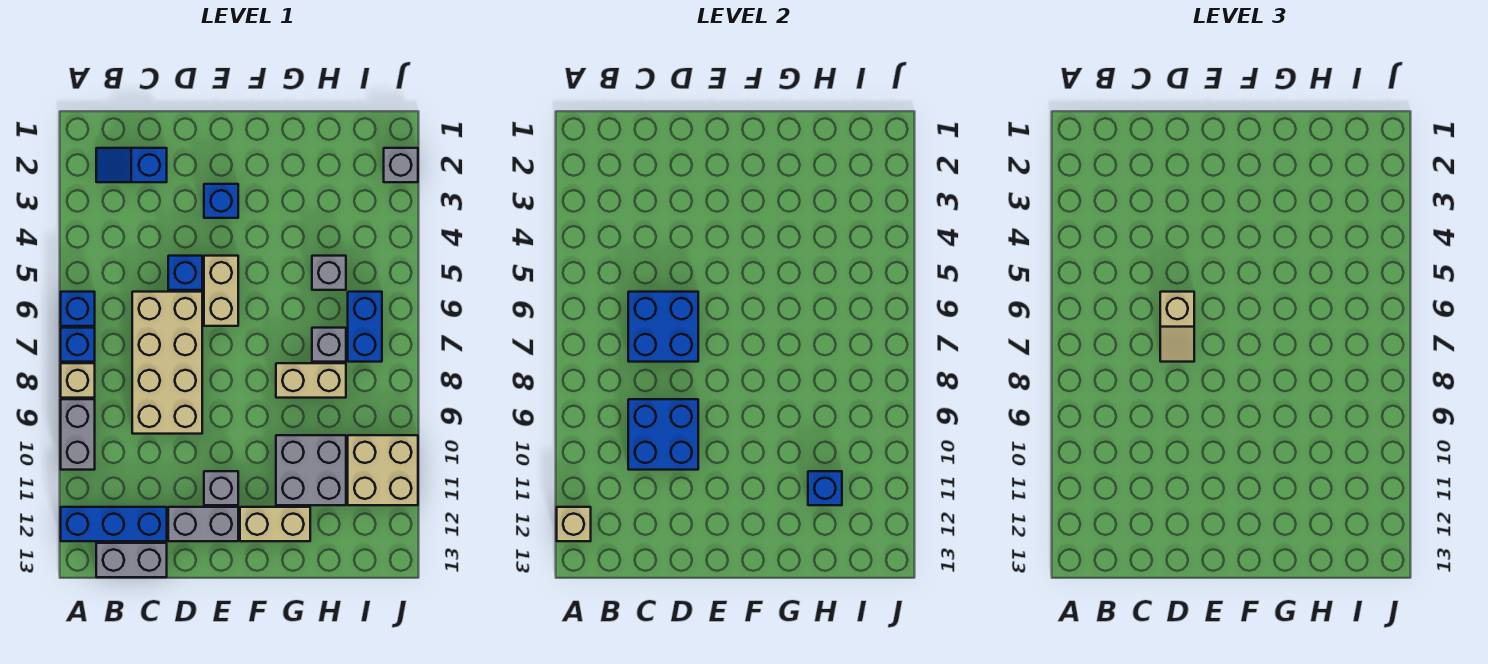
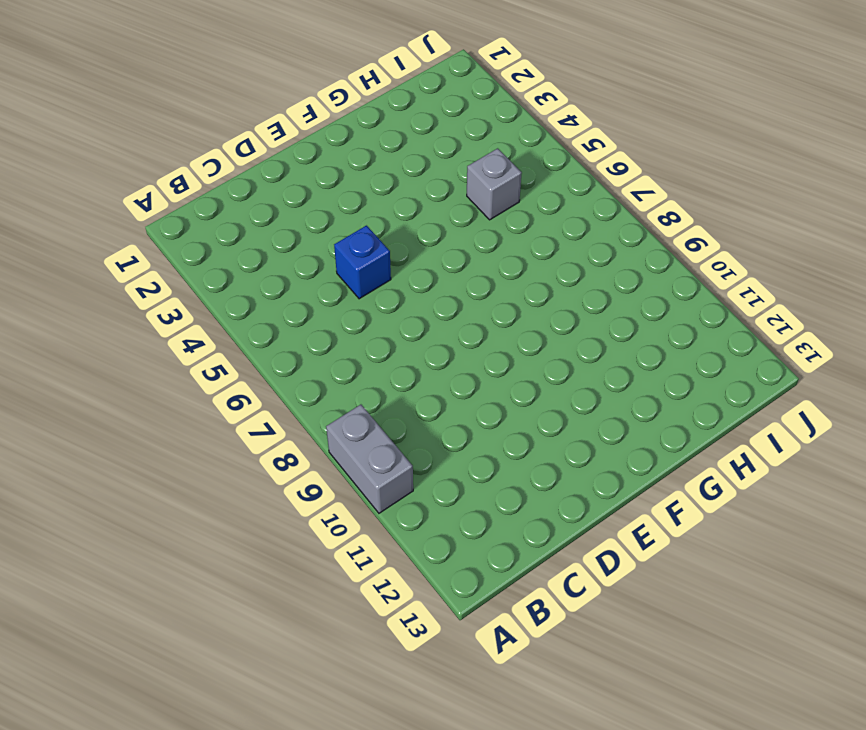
none -> blue 1x1 brick [61,292,95,326]
none -> blue 1x1 brick [61,328,95,362]
none -> tan 1x1 brick [61,363,95,398]

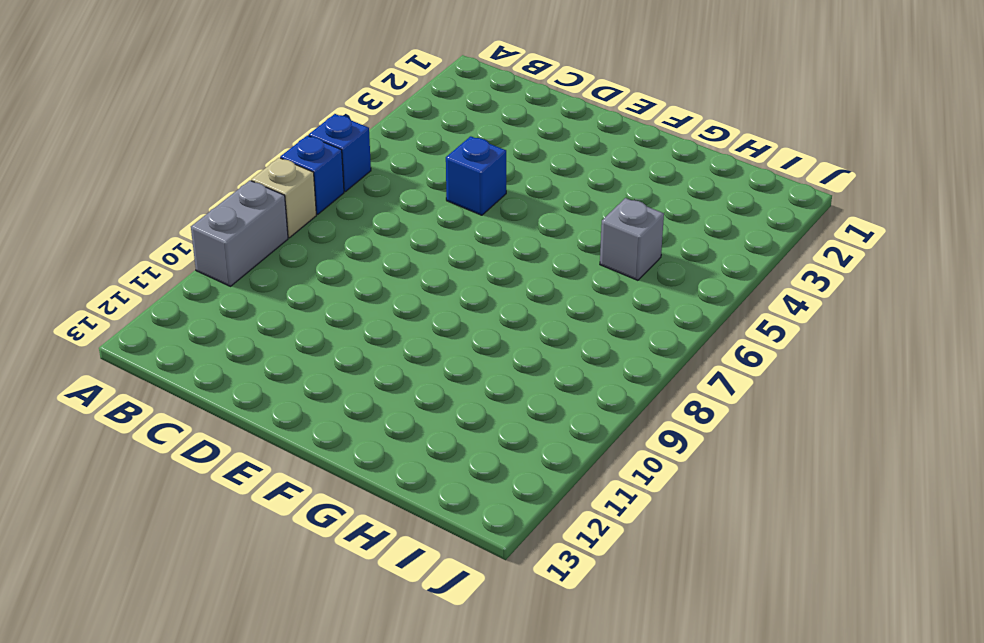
none -> blue 1x3 brick [61,507,167,541]
none -> blue 1x2 slope [96,148,167,182]
none -> grey 1x2 brick [96,543,167,577]

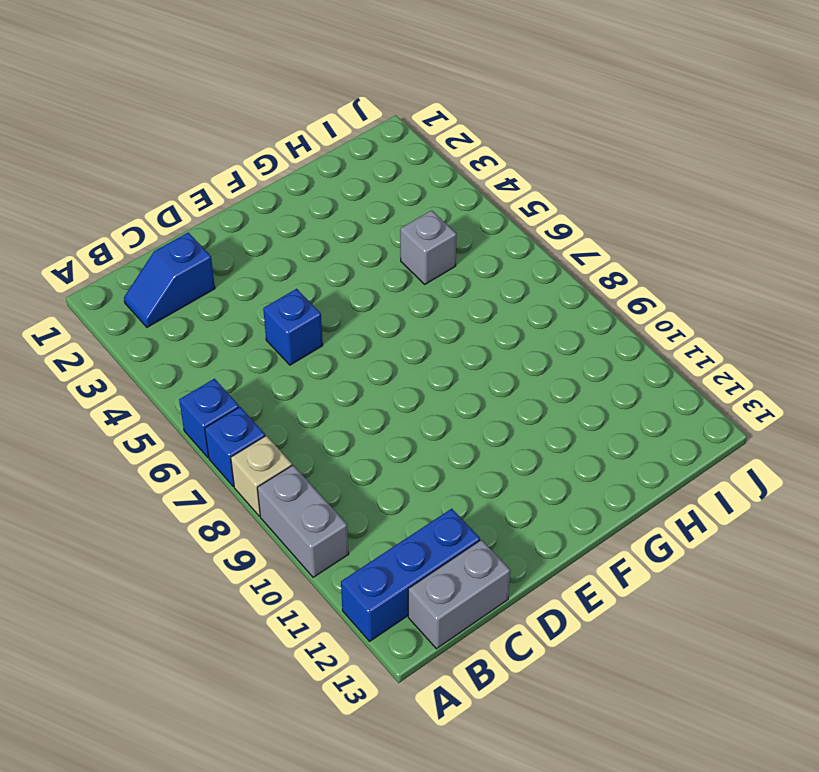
none -> tan 2x4 brick [132,292,202,434]
none -> grey 1x2 brick [168,507,238,541]
none -> blue 1x1 brick [204,184,238,218]

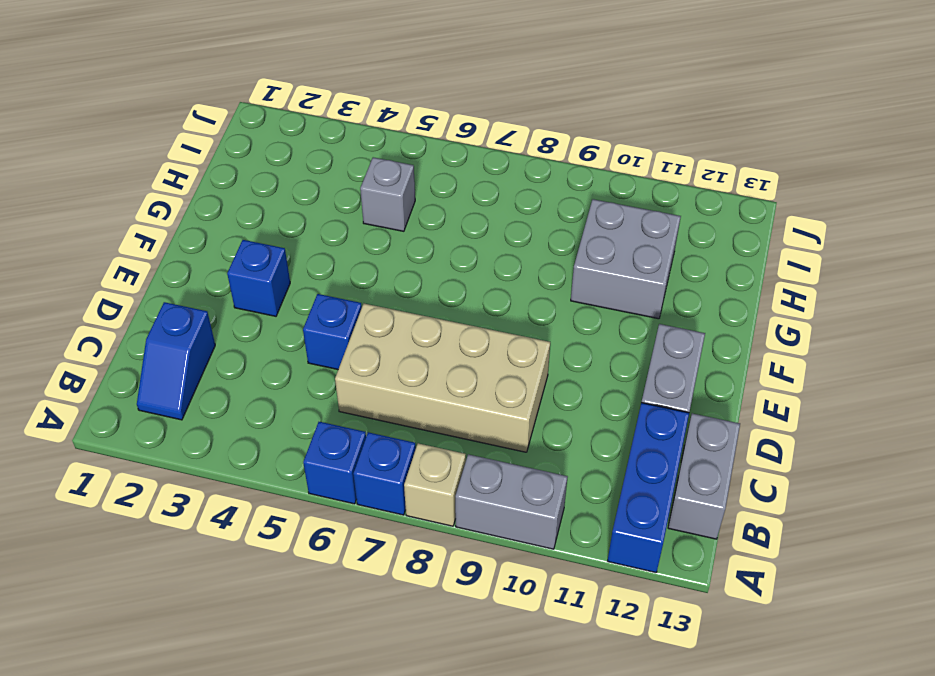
none -> tan 1x2 brick [204,256,238,326]
none -> grey 1x1 brick [204,471,238,505]
none -> tan 1x2 brick [240,507,310,541]

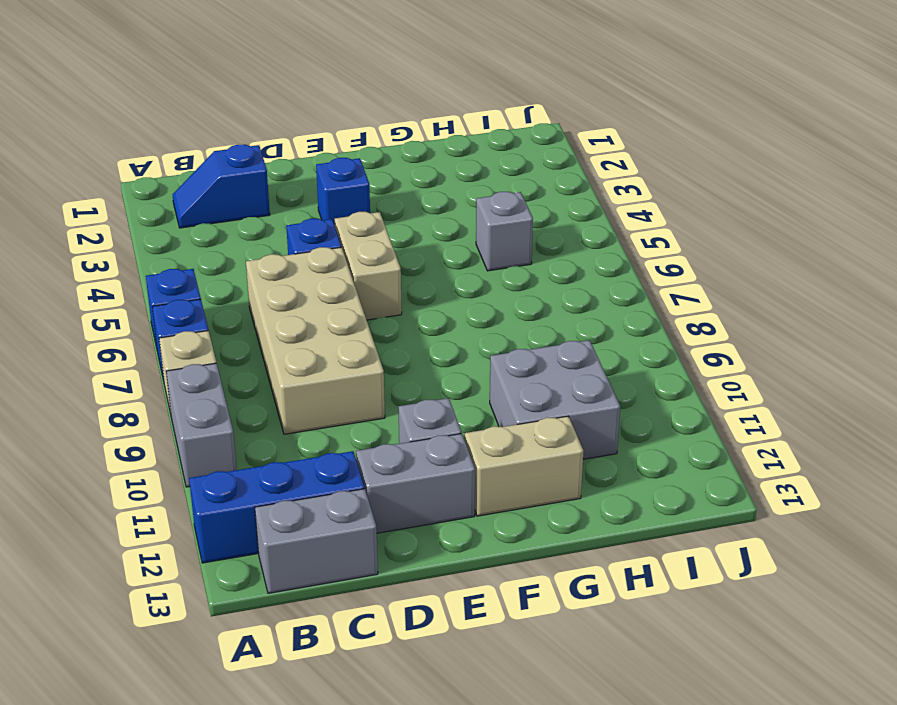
none -> tan 1x2 brick [276,363,346,398]
none -> grey 1x1 brick [312,328,346,362]
none -> blue 1x2 brick [348,292,382,362]

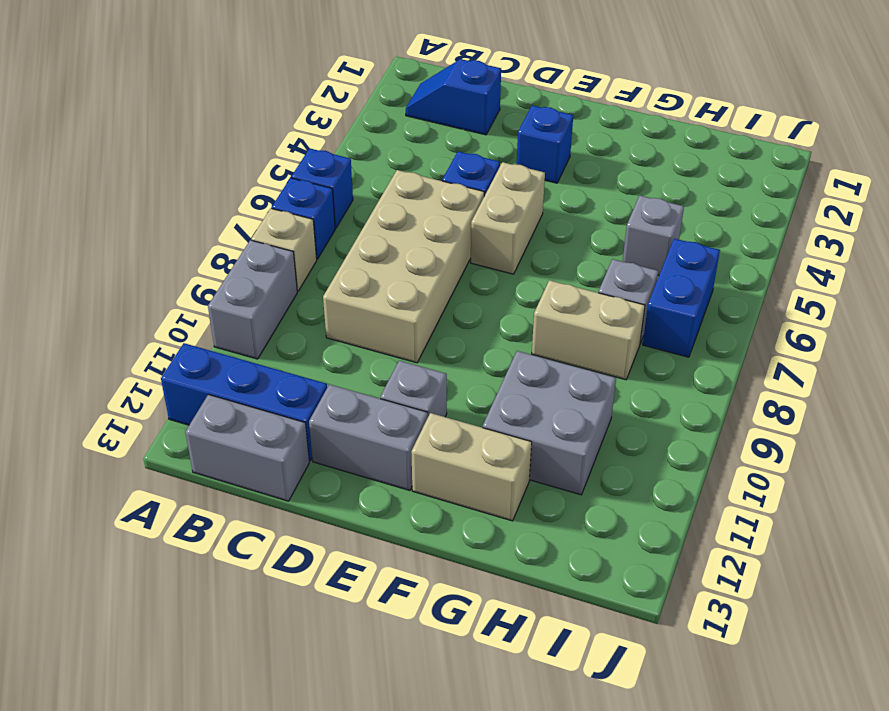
none -> tan 2x2 brick [348,435,418,505]
none -> grey 1x1 brick [384,148,418,182]
none -> tan 1x1 brick [557,507,591,541]

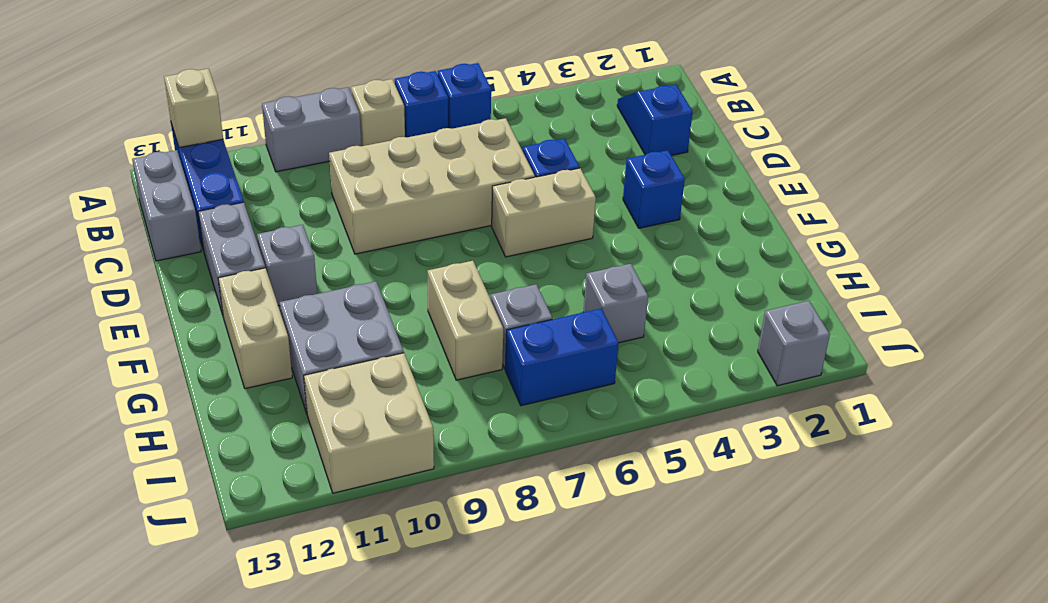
none -> blue 2x2 brick [628,292,698,362]
none -> blue 2x2 brick [628,399,698,470]
none -> blue 1x1 brick [808,471,842,505]

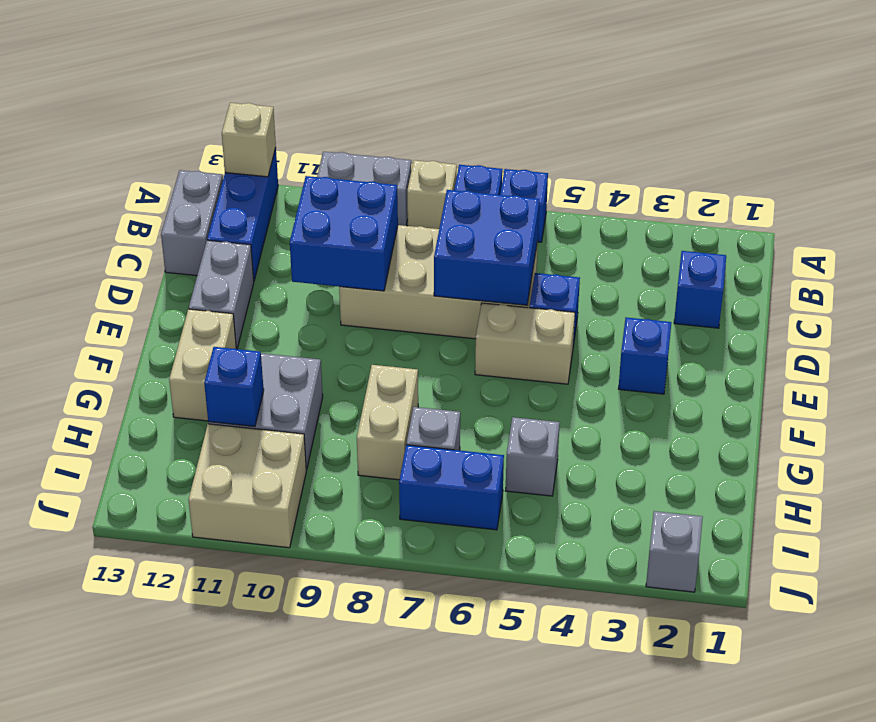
none -> grey 1x1 brick [204,471,238,505]
none -> tan 1x2 slope [1160,292,1194,362]

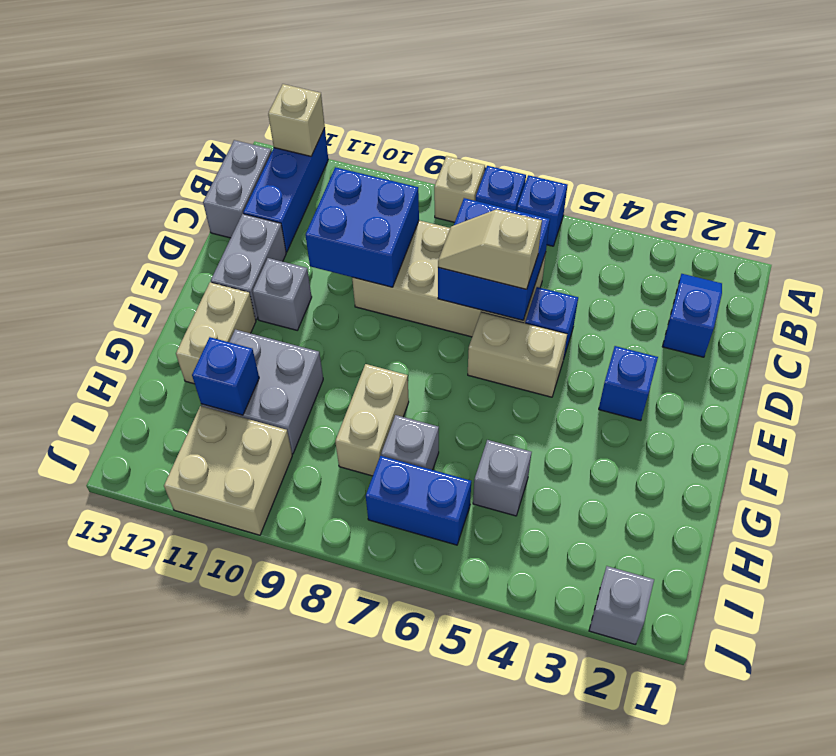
none -> grey 1x2 brick [61,399,95,470]

